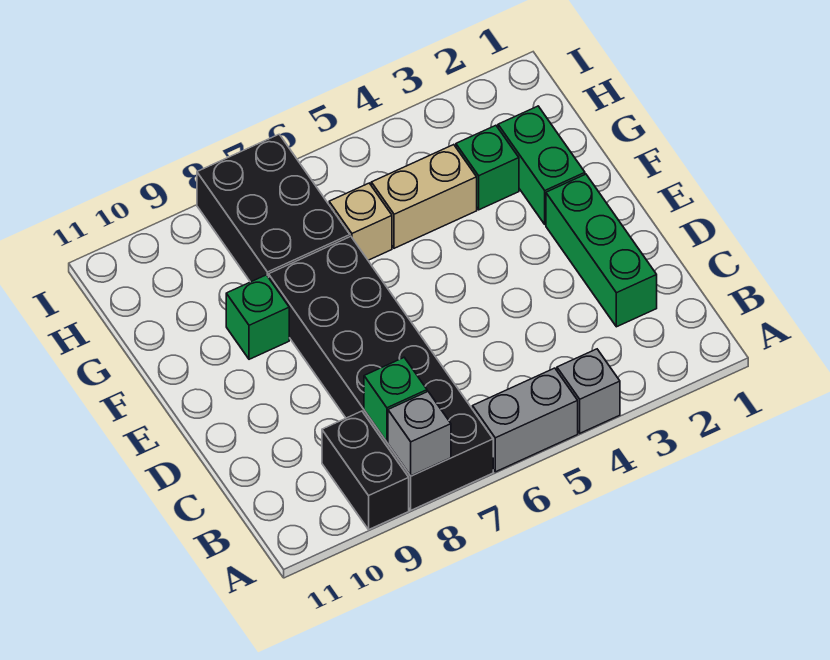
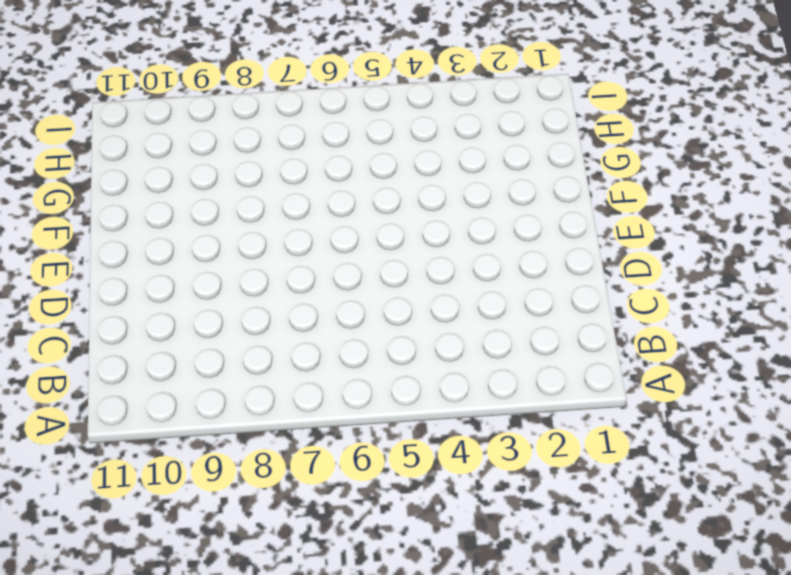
none -> grey 1x1 brick [557,349,620,433]
none -> grey 1x2 brick [472,368,578,472]
none -> black 2x6 brick [269,236,493,510]

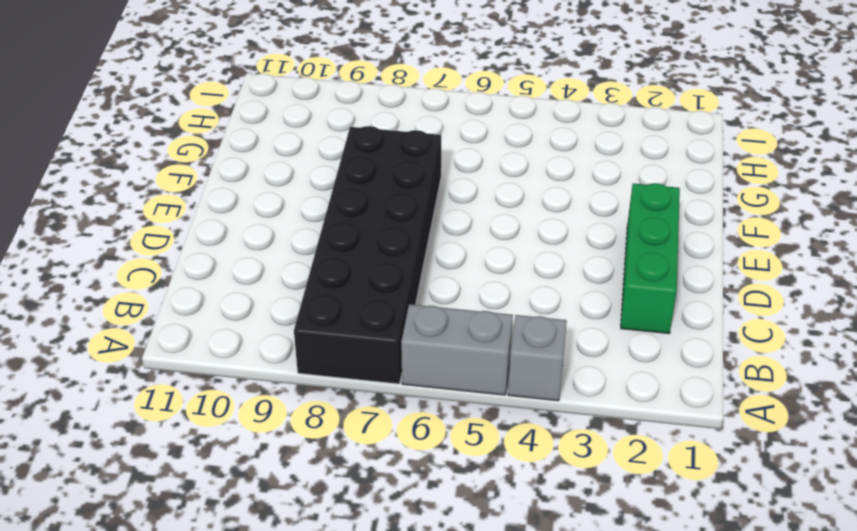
none -> black 1x2 brick [322,411,409,530]
none -> green 1x2 brick [498,106,585,225]
none -> green 1x1 brick [226,275,289,359]

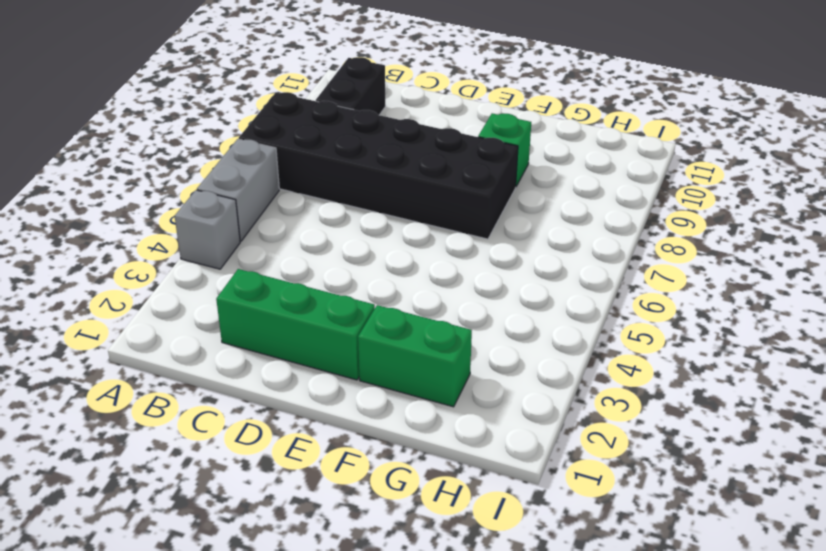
black 1x2 brick [316,57,386,115] -> black 1x2 brick turned to [322,411,409,530]
none -> green 1x1 brick [456,125,519,210]
none -> tan 1x2 brick [371,145,477,248]
none -> tan 1x1 brick [329,183,392,260]

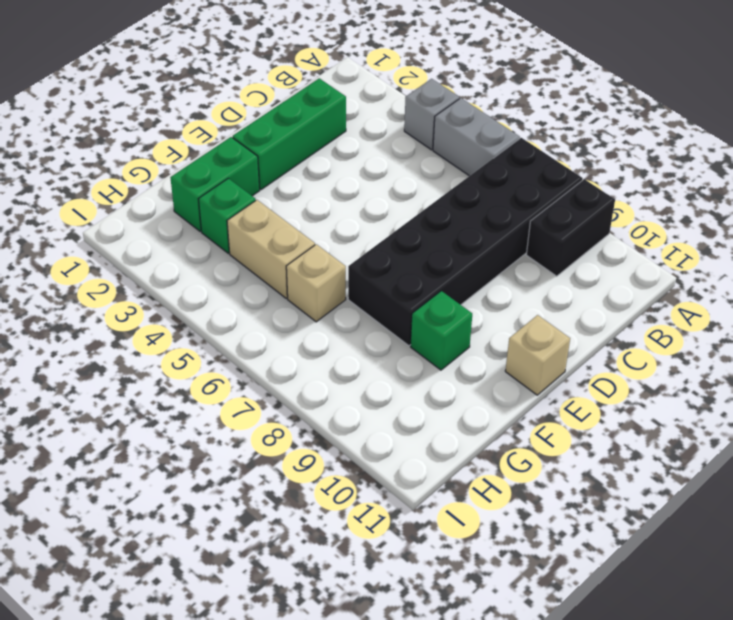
tan 1x1 brick [505,315,570,395] -> none
none -> black 2x3 brick [197,134,350,282]
none -> grey 1x1 brick [388,392,451,476]
none -> green 1x1 brick [364,358,427,442]

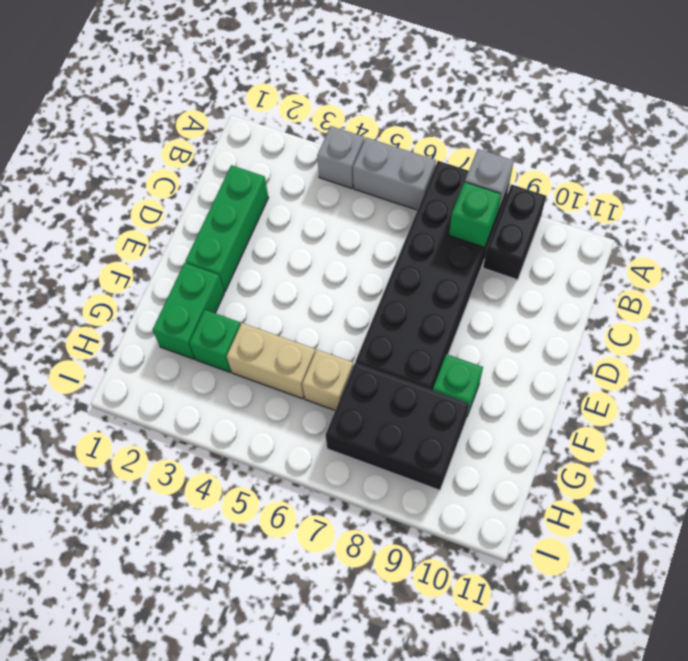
black 2x3 brick [325,363,469,490] -> black 2x3 brick turned to [197,134,350,282]

